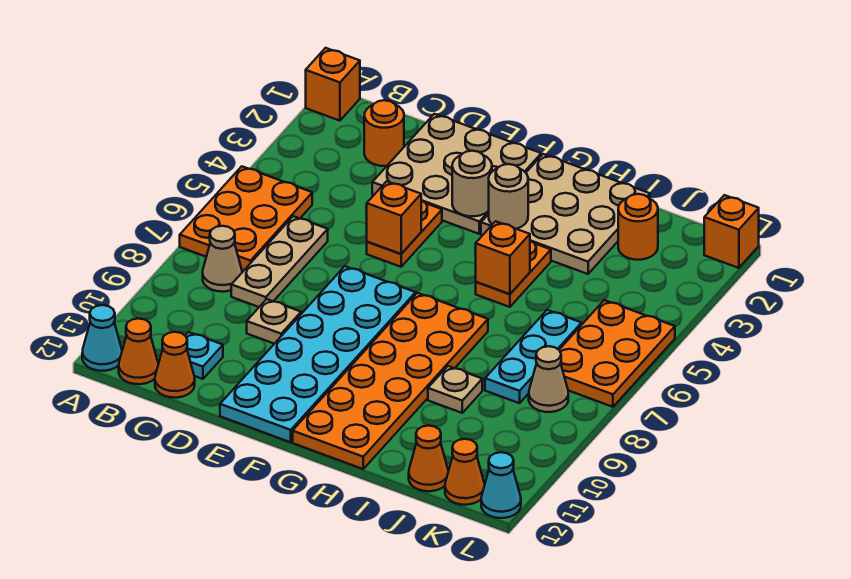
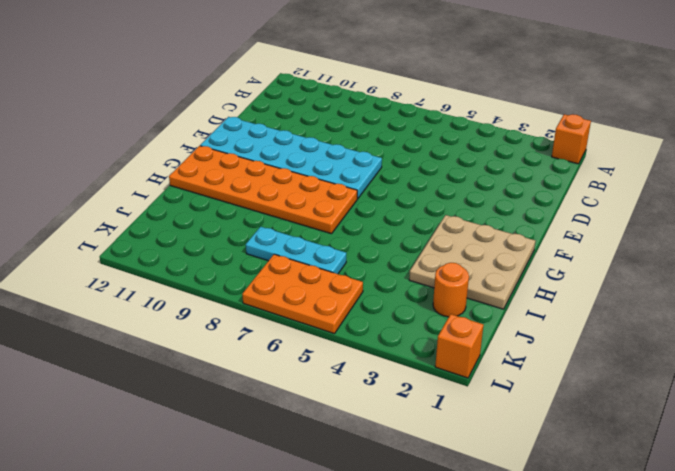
none -> orange 2x3 plate [180,166,312,271]
none -> cyan 1x1 cone [82,305,122,371]
none -> tan 1x1 cone [203,226,242,292]

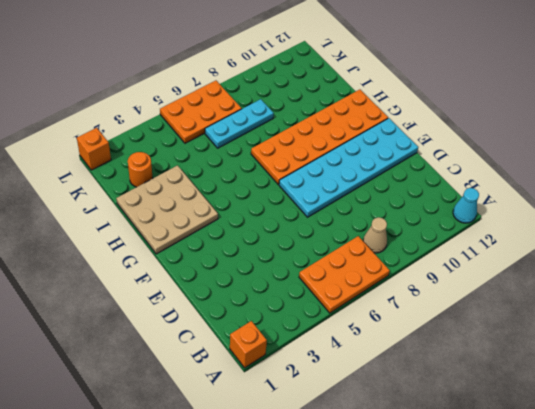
none -> orange 1x1 cone [119,318,158,384]
none -> orange 1x1 round brick [364,100,404,166]
none -> tan 1x3 plate [231,216,328,307]

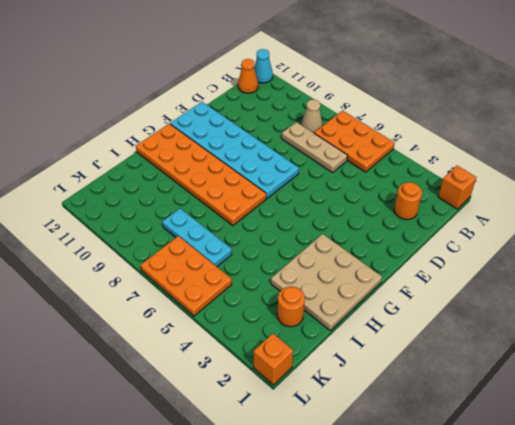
none -> cyan 1x1 plate [185,332,223,379]
none -> orange 1x1 cone [155,332,195,398]
none -> tan 3x3 plate [372,114,541,234]

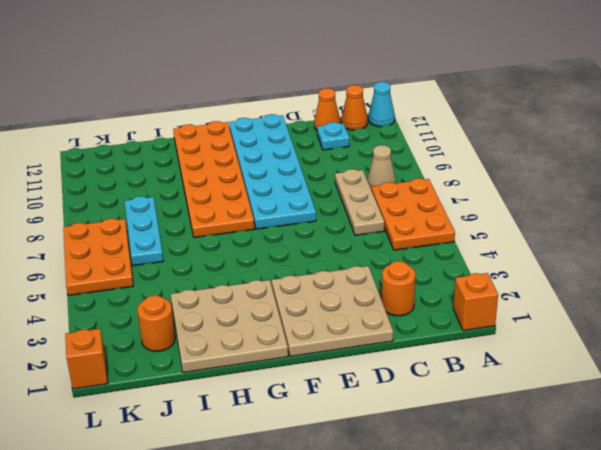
none -> tan 1x1 plate [247,299,301,344]
none -> orange 1x2 plate [367,200,442,267]
none -> orange 1x2 plate [476,241,551,307]

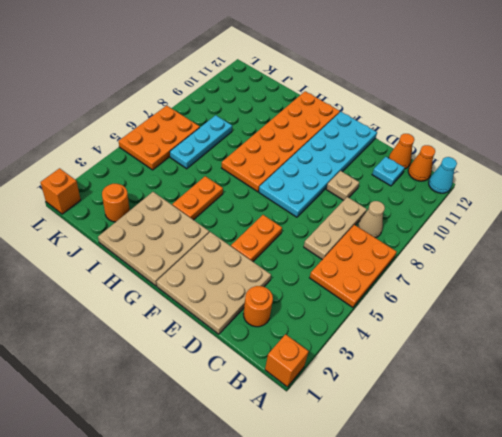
none -> tan 1x1 plate [428,366,482,413]
none -> orange 1x1 cone [409,426,448,491]
none -> tan 1x1 cone [529,346,568,412]

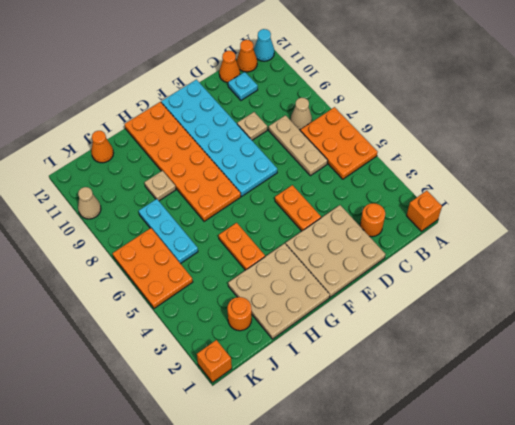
tan 1x1 cone [78,187,101,219] -> tan 1x1 cone moved to [529,346,568,412]
none -> orange 1x1 cone [445,439,485,505]
none -> cyan 1x1 cone [481,452,521,518]
none -> orange 1x1 brick [367,181,421,254]

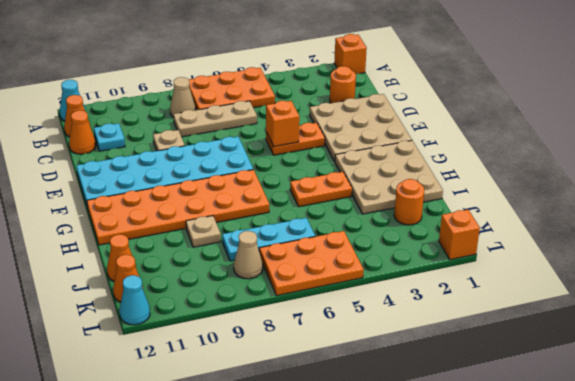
none -> tan 1x1 round brick [452,151,492,216]
none -> tan 1x1 round brick [489,164,528,229]
none -> orange 1x1 brick [476,221,530,294]

